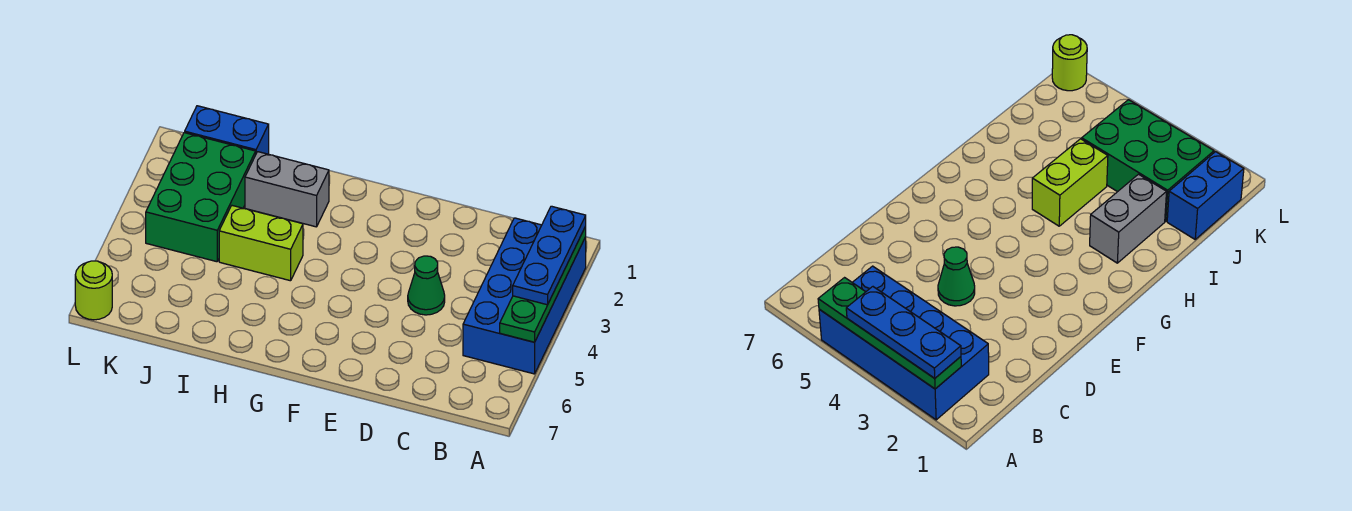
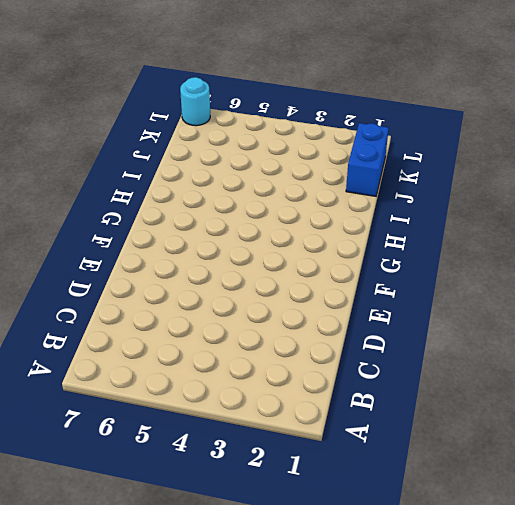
cyan 1x1 round brick [180,77,210,126] -> lime 1x1 round brick [75,261,112,320]
none -> blue 2x4 brick [463,218,586,374]
none -> green 1x1 cone [408,256,445,315]

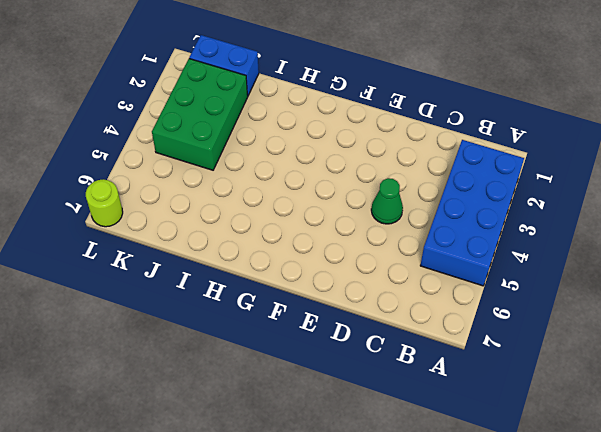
none -> grey 1x2 brick [245,152,329,227]
none -> lime 1x2 brick [219,206,303,281]

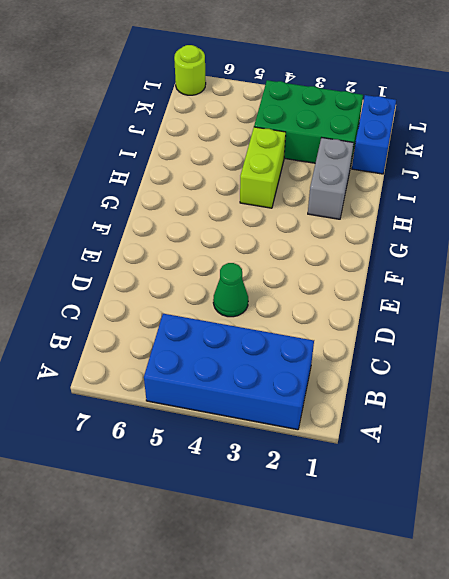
none -> green 1x4 plate [500,227,586,342]
none -> blue 1x3 plate [513,206,586,305]

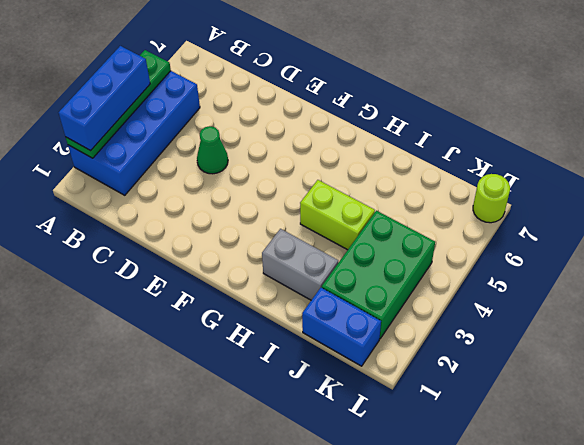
blue 1x3 brick [59,46,150,151] -> blue 1x3 plate [513,206,586,305]

